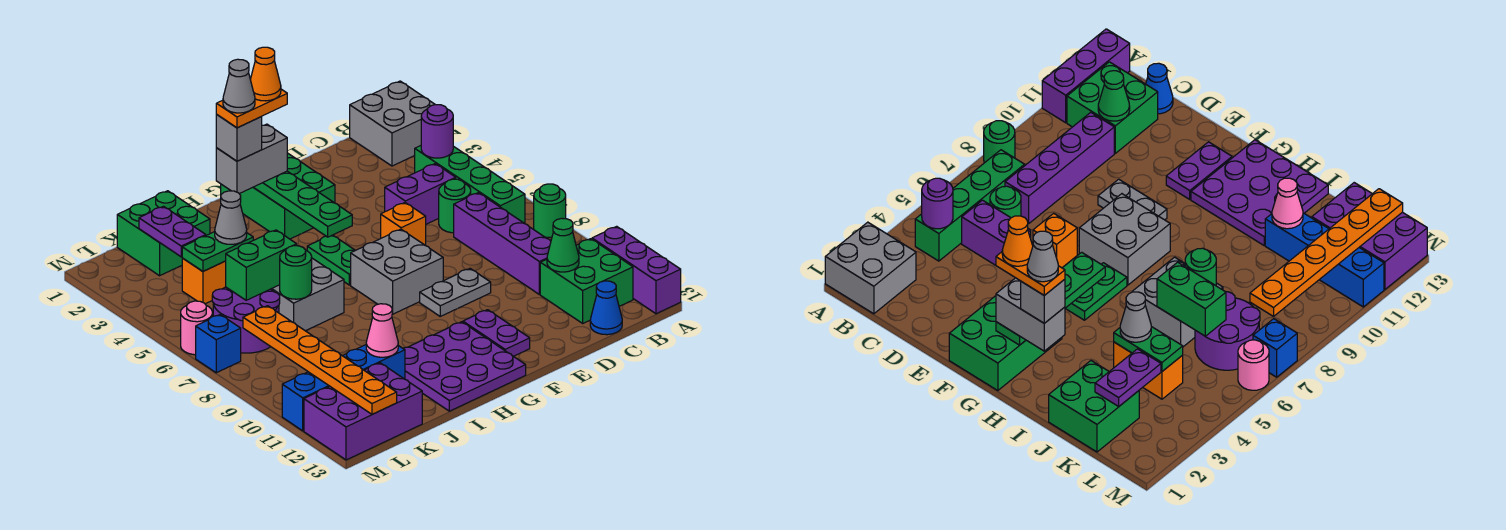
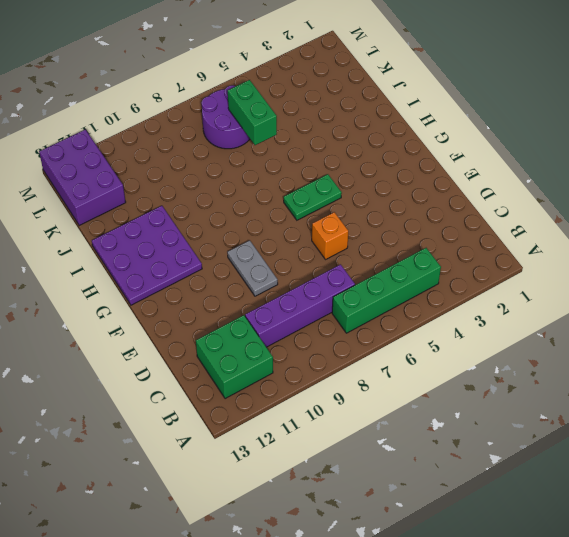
none -> grey 2x2 brick [350,81,435,166]
none -> green 1x1 round brick [534,184,566,238]
none -> purple 1x3 brick [592,226,681,314]
none -> purple 1x2 brick [385,164,456,224]

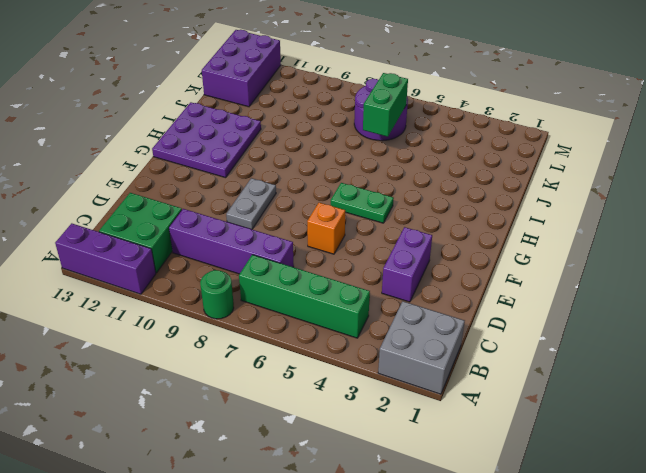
purple 1x2 brick [382,227,432,302] -> purple 1x2 brick moved to [385,164,456,224]
none -> green 1x1 round brick [439,179,471,233]
none -> blue 1x1 cone [590,281,622,335]
none -> green 2x3 brick [221,153,335,239]
none -> grey 2x2 brick [351,229,443,314]

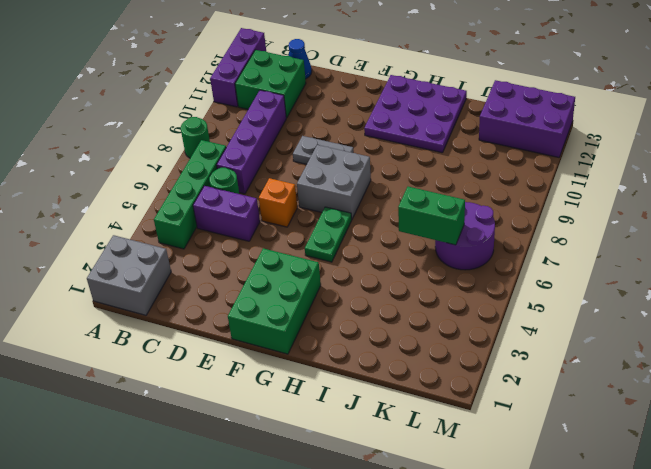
none -> purple 1x2 plate [463,310,530,356]
none -> grey 2x2 brick [271,258,344,331]
none -> green 2x2 brick [117,191,210,276]
none -> orange 1x2 brick [182,258,226,304]

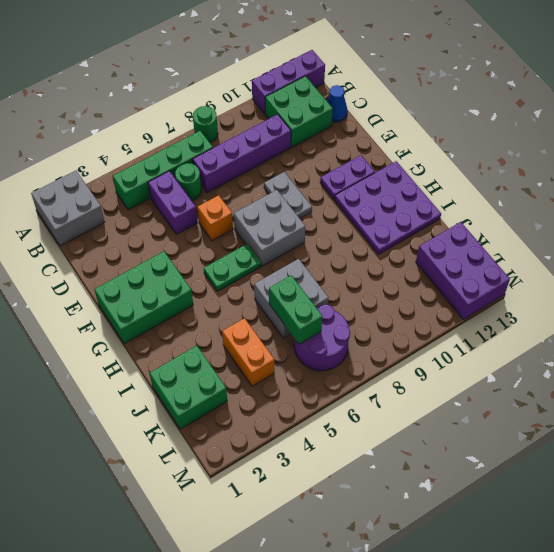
none -> blue 1x4 brick [282,345,405,431]
none -> pink 1x1 round brick [181,301,213,355]
none -> blue 1x1 brick [196,315,241,373]
none -> purple 1x1 round brick [421,105,453,158]

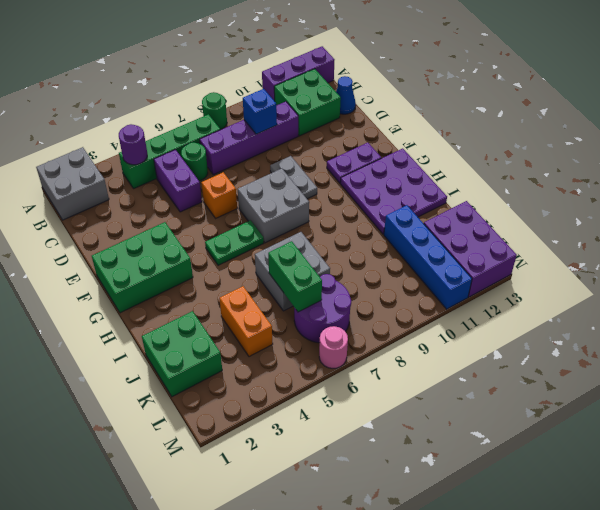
blue 1x1 brick [243,89,277,134] -> blue 1x1 brick moved to [196,315,241,373]
none -> green 1x1 cone [547,218,579,272]
none -> green 1x4 plate [253,171,352,237]
none -> green 1x2 plate [182,232,253,271]
none -> green 1x1 round brick [280,246,312,299]

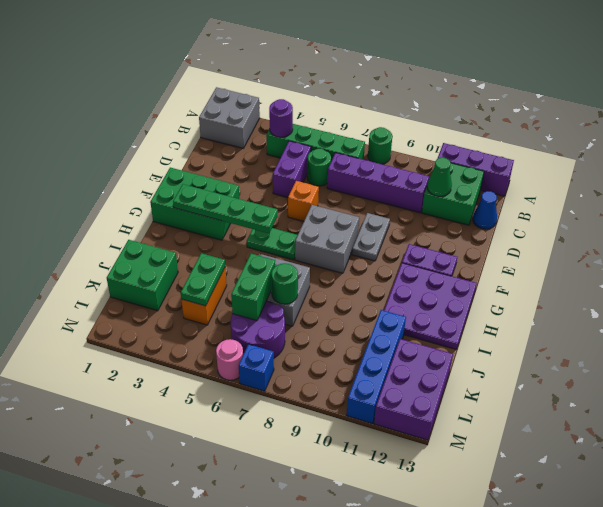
none -> pink 1x1 cone [366,304,398,357]
none -> purple 1x2 plate [139,206,206,257]
none -> orange 1x6 plate [243,306,397,414]
none -> grey 1x2 brick [216,124,287,194]

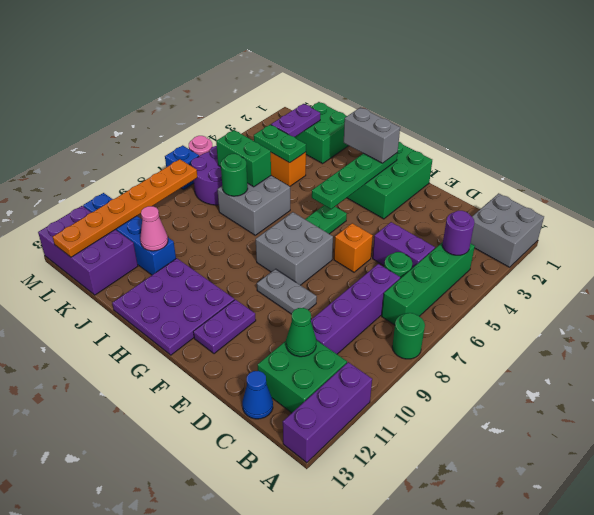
none -> grey 1x1 cone [215,191,247,244]
none -> grey 1x1 brick [216,115,262,161]
none -> orange 1x2 plate [216,89,287,128]
none -> orange 1x1 cone [250,47,281,101]

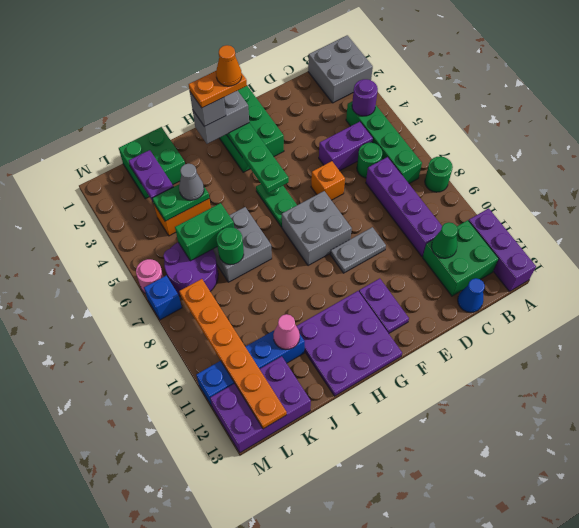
none -> grey 1x1 cone [223,59,255,113]

